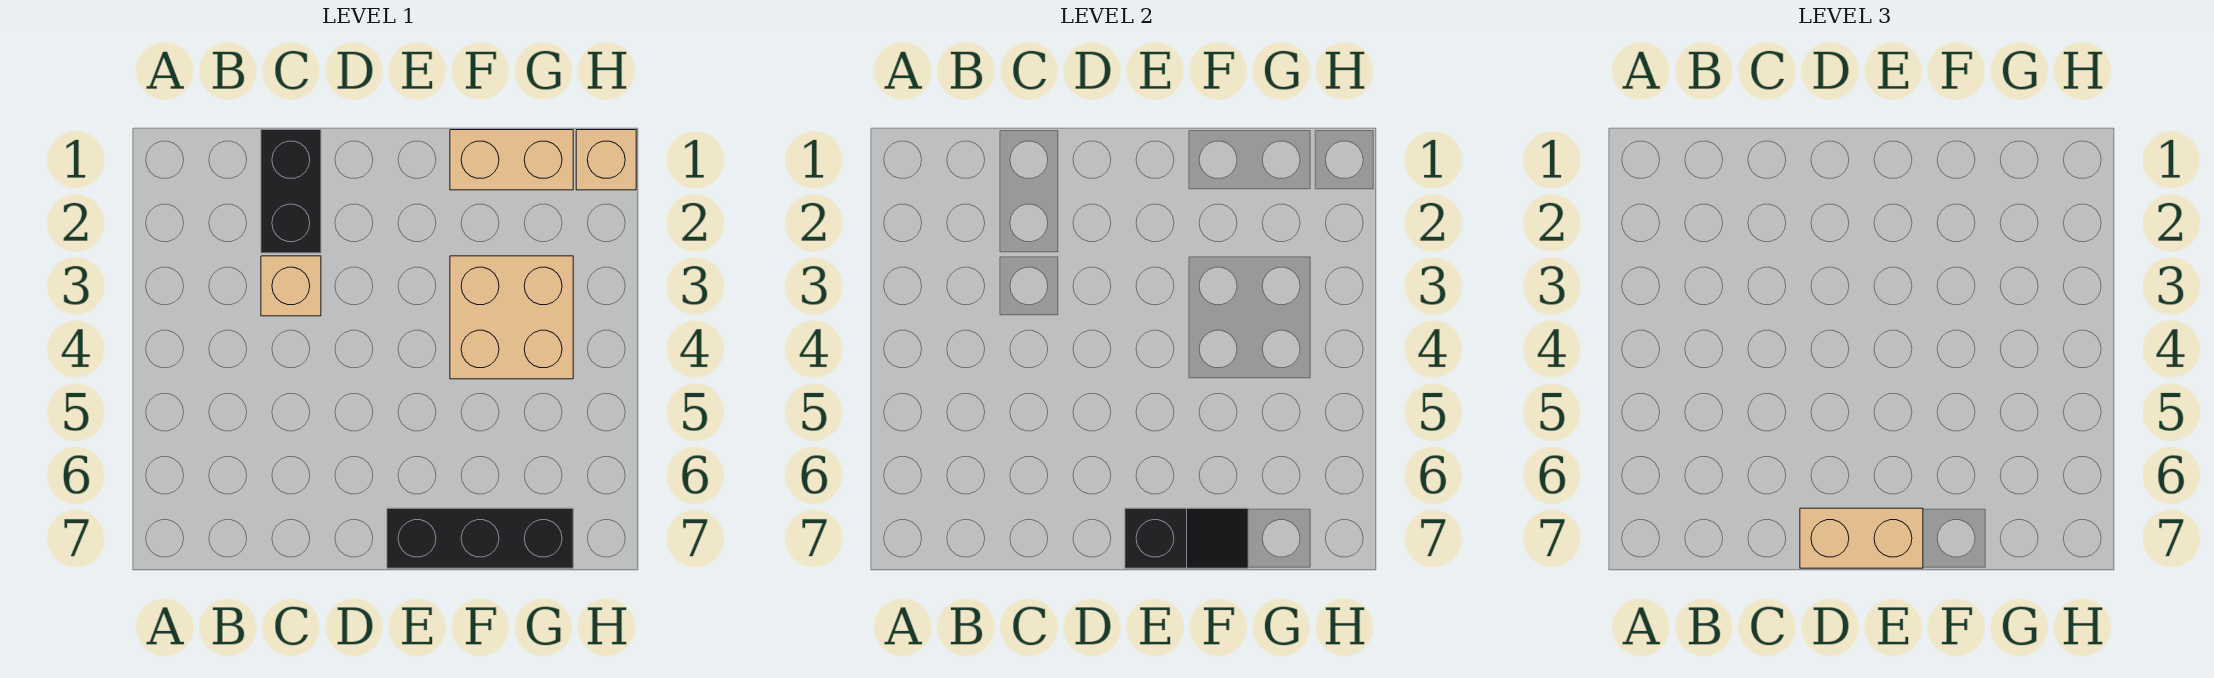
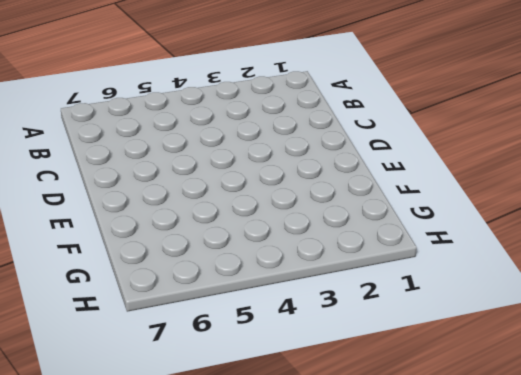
none -> black 1x2 brick [261,130,321,253]
none -> tan 1x1 brick [261,256,321,316]

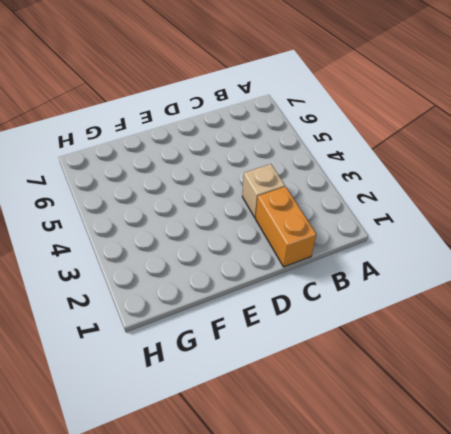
orange 1x2 brick [256,186,316,267] -> black 1x2 brick [261,130,321,253]
none -> black 1x3 brick [387,508,573,568]
none -> tan 1x2 brick [450,130,573,190]

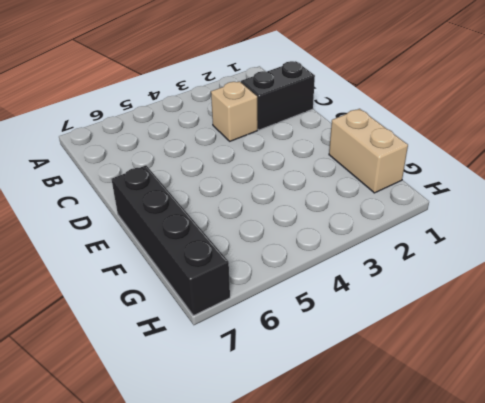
black 1x4 brick [111,165,230,316] -> black 1x3 brick [387,508,573,568]
none -> tan 2x2 brick [450,256,573,379]
none -> tan 1x1 brick [576,130,636,190]

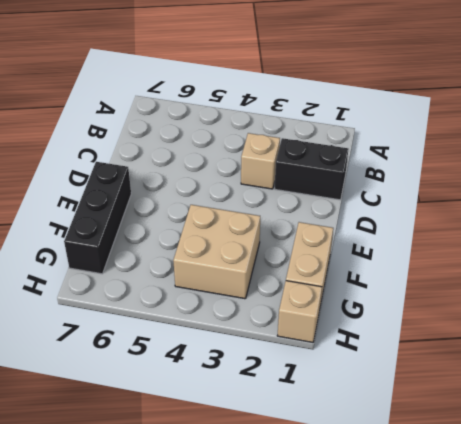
none -> black 1x2 slope [1125,508,1248,568]
none -> tan 1x2 brick [1800,508,1923,568]

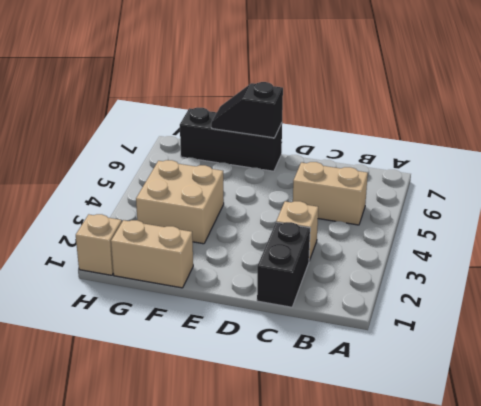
tan 1x2 brick [293,162,368,225] -> tan 1x2 brick moved to [1800,508,1923,568]

